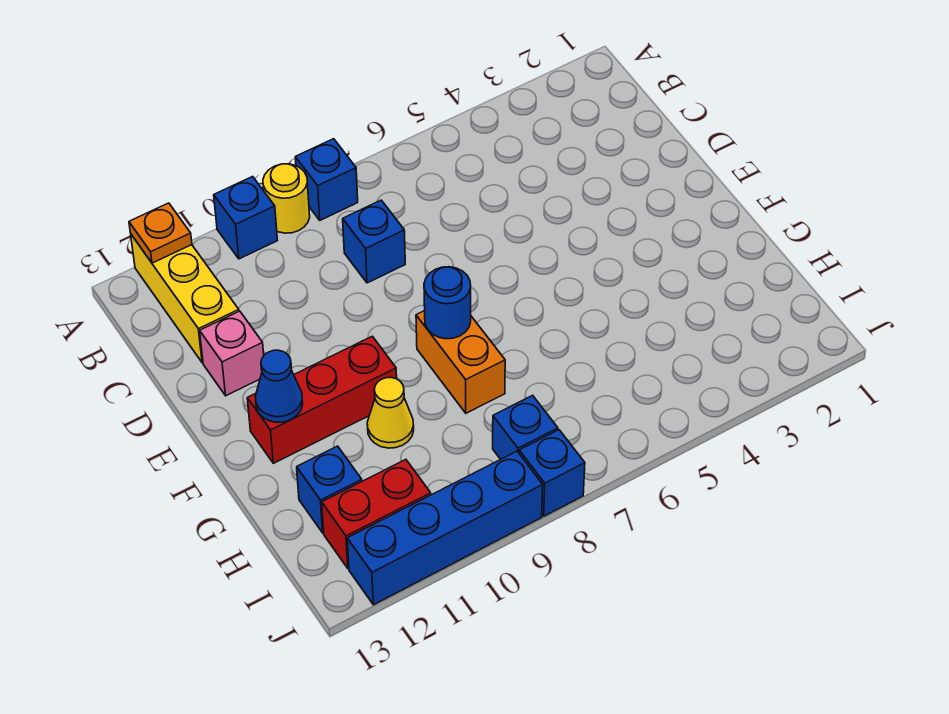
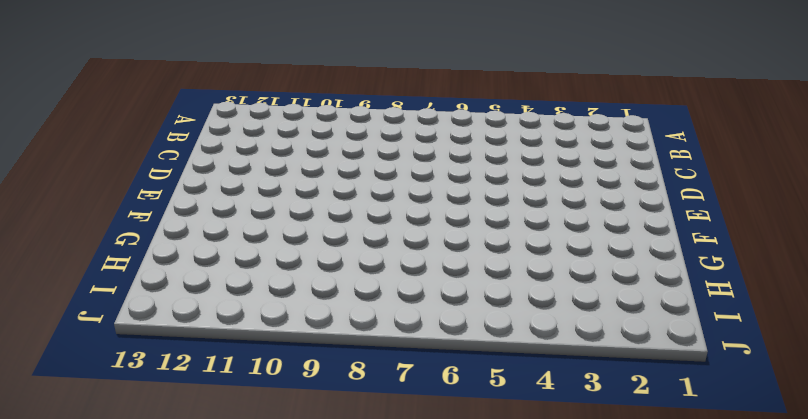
none -> blue 1x1 brick [295,139,358,220]
none -> yellow 1x1 round brick [263,164,310,233]
none -> blue 1x1 brick [214,177,277,259]

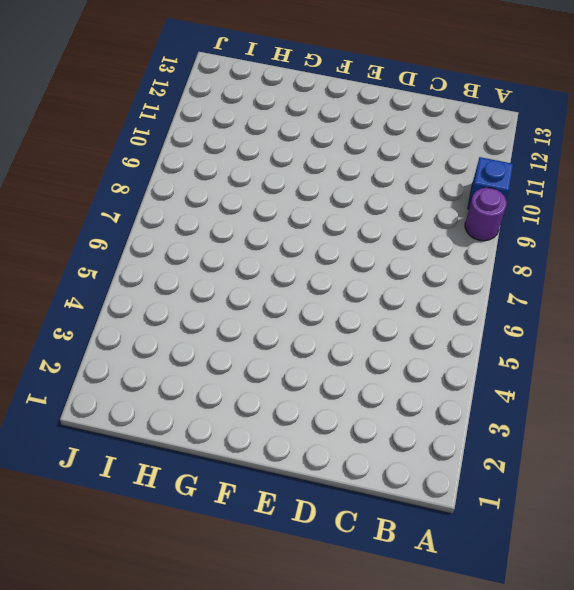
purple 1x1 round brick [465,188,507,241] -> yellow 1x1 round brick [263,164,310,233]
none -> blue 1x1 brick [295,139,358,220]
none -> yellow 1x3 brick [131,235,239,363]
none -> blue 1x1 brick [343,200,405,283]

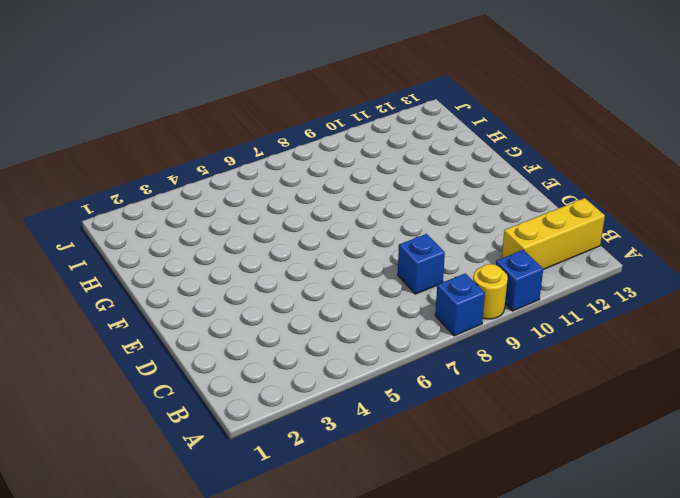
yellow 1x3 brick [502,198,605,270] -> yellow 1x3 brick turned to [131,235,239,363]
none -> pink 1x1 brick [200,311,264,396]
none -> orange 1x2 brick [416,311,505,413]
none -> red 1x3 brick [247,336,397,463]

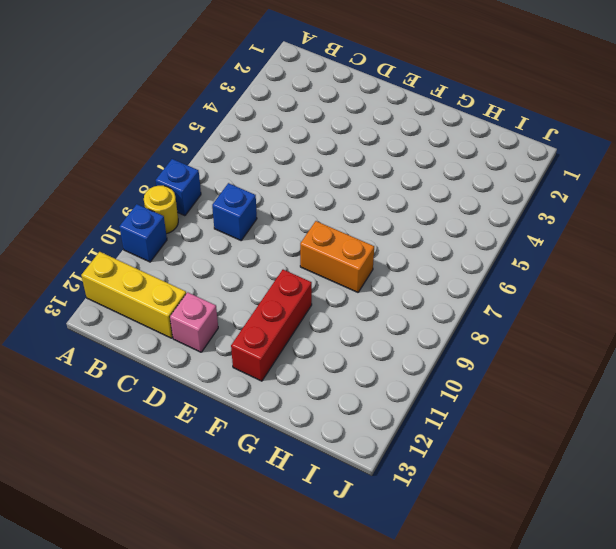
none -> yellow 1x1 cone [367,378,414,448]
none -> blue 1x1 brick [297,446,362,533]
none -> blue 1x1 brick [493,395,558,459]

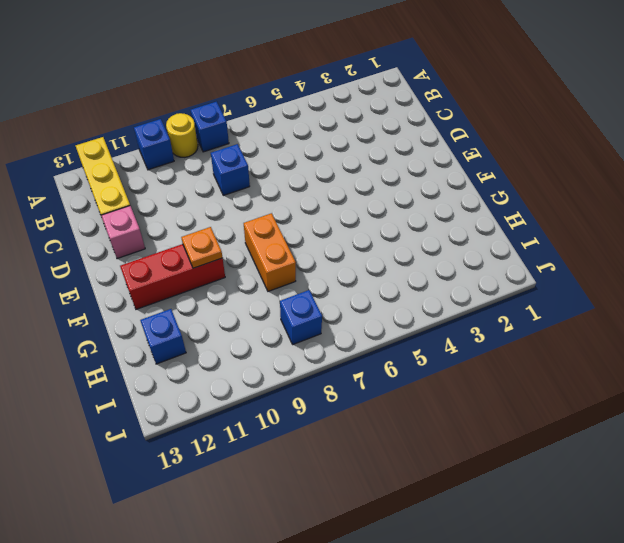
orange 1x1 plate [181,227,223,268] -> orange 1x1 plate moved to [129,203,192,263]
none -> yellow 1x1 cone [367,378,414,448]
none -> red 1x2 brick [322,460,431,568]
none -> blue 1x1 brick [519,430,585,516]

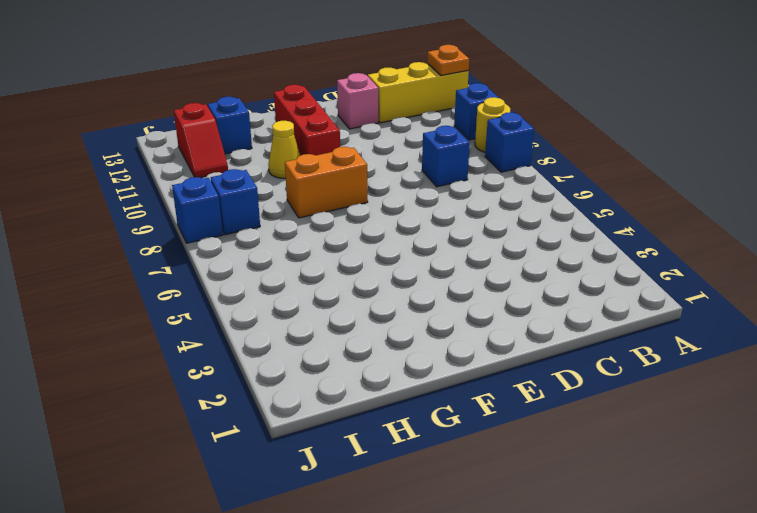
red 1x2 slope [174,103,228,178] -> red 1x2 brick [322,460,431,568]
none -> blue 1x4 brick [347,451,543,605]
none -> blue 1x1 round brick [424,267,471,339]
none -> blue 1x1 cone [255,350,303,422]

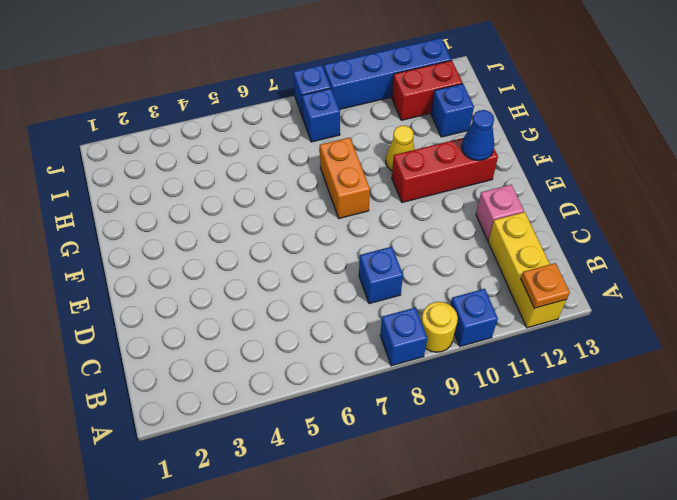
none -> blue 1x1 round brick [424,267,471,339]

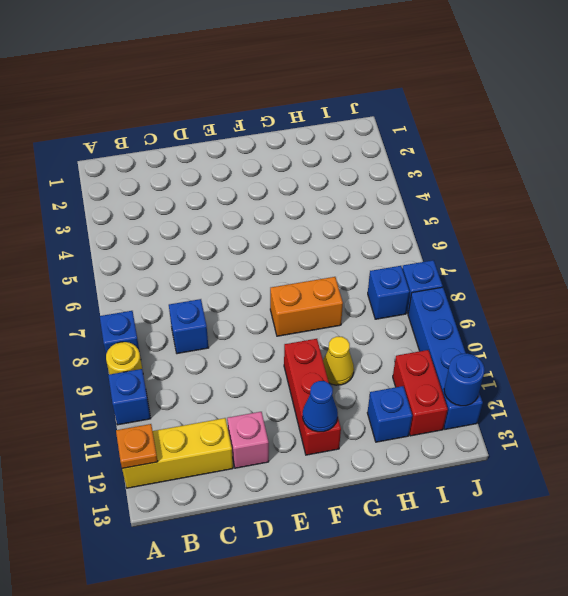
blue 1x1 round brick [444,354,485,406] -> blue 1x1 round brick moved to [424,267,471,339]

